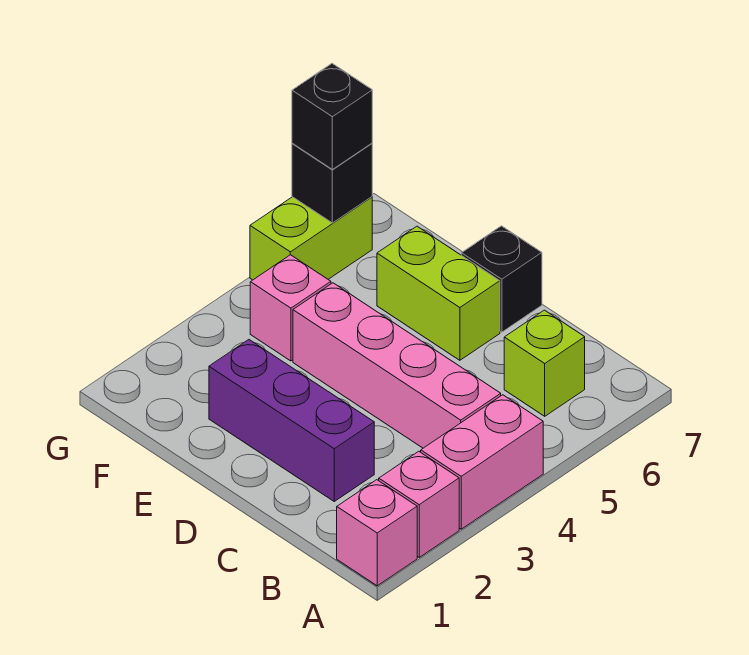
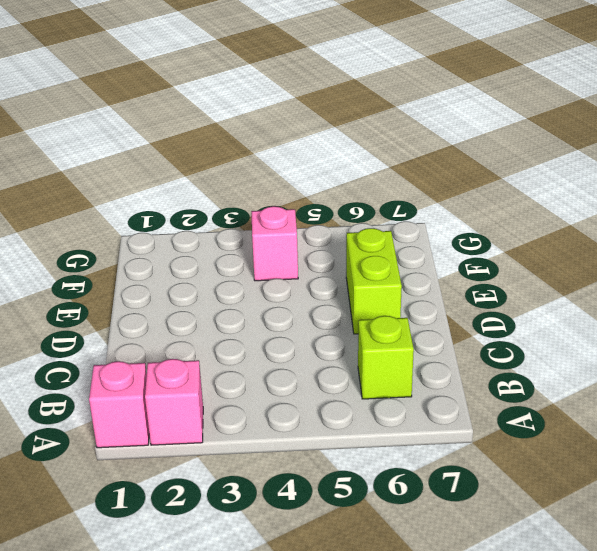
none -> pink 1x2 brick [421,395,543,529]
none -> pink 1x4 brick [293,283,501,448]
none -> purple 1x3 brick [209,340,374,501]

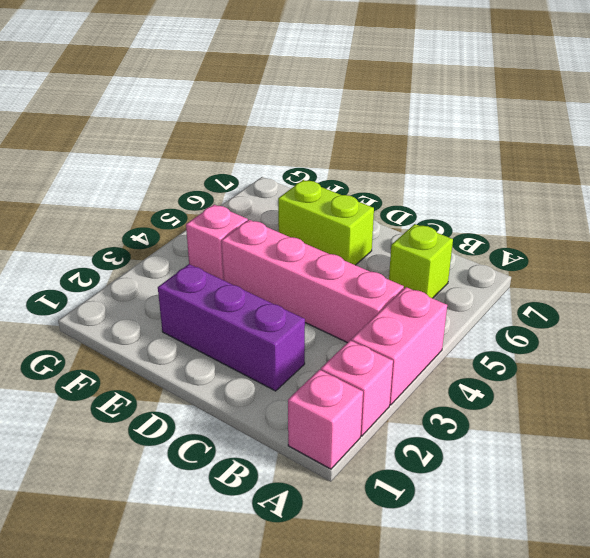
none -> black 1x1 brick [461,226,542,332]
none -> lime 1x2 brick [250,197,372,280]
none -> black 1x1 brick [292,143,372,223]

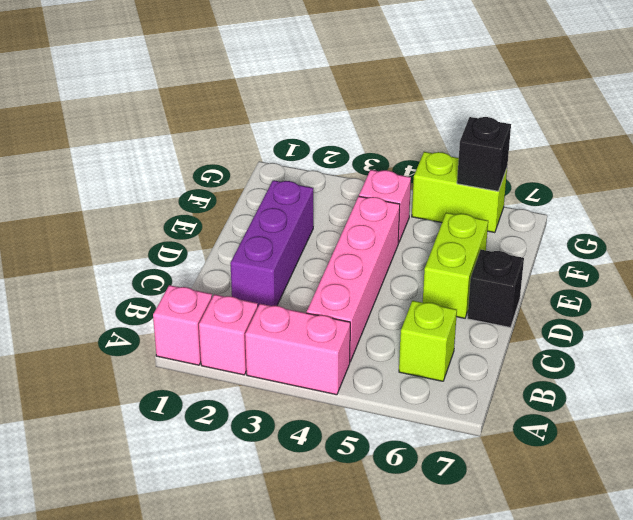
none -> black 1x1 brick [292,64,372,169]

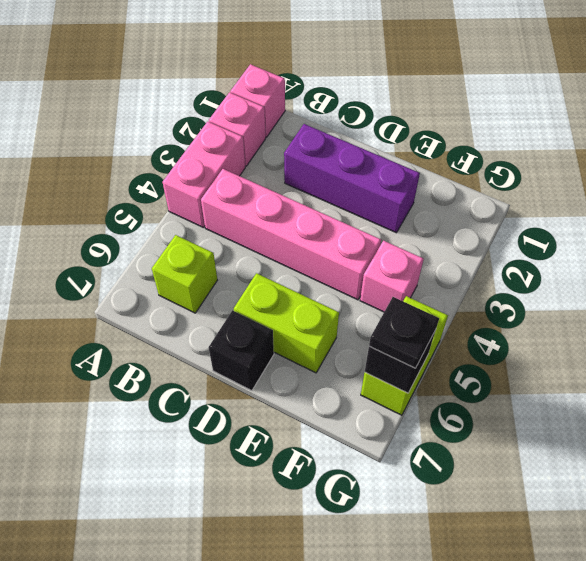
black 1x1 plate [369,297,439,368] -> black 1x1 brick [292,64,372,169]

